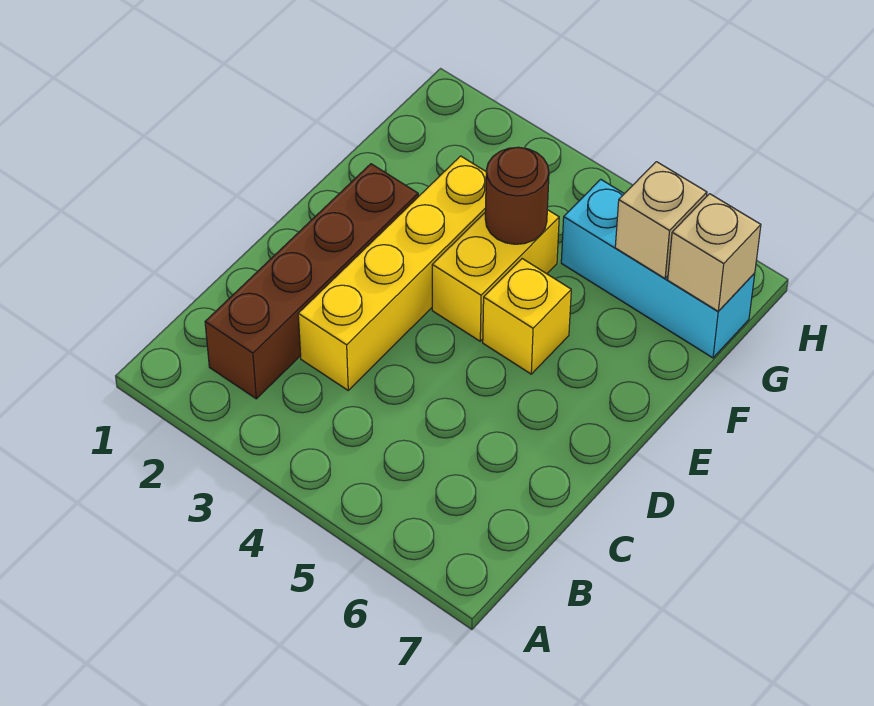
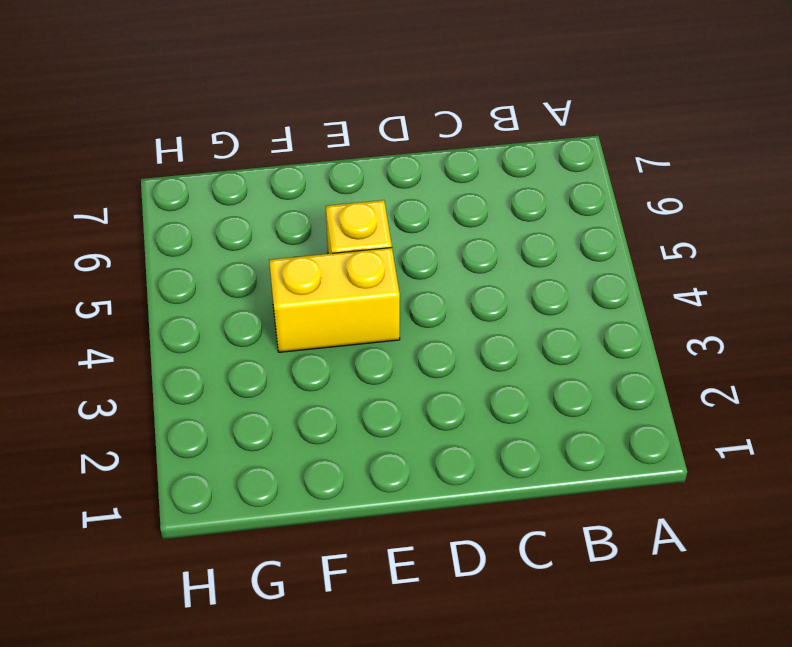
none -> brown 1x4 brick [205,164,418,399]
none -> yellow 1x4 brick [298,156,486,390]

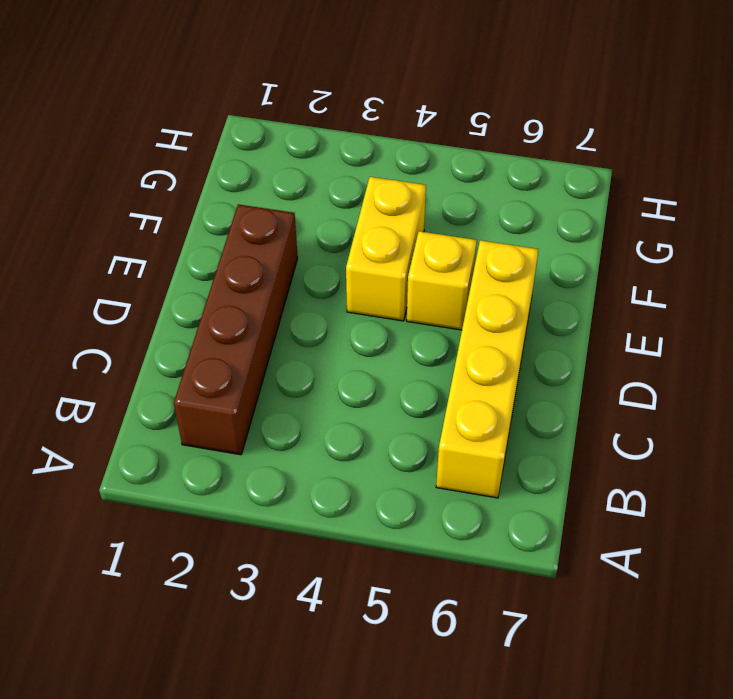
yellow 1x4 brick [436,240,539,498] -> yellow 1x4 brick moved to [298,156,486,390]
none -> cyan 1x3 brick [561,179,755,358]
none -> brown 1x1 round brick [485,147,549,244]

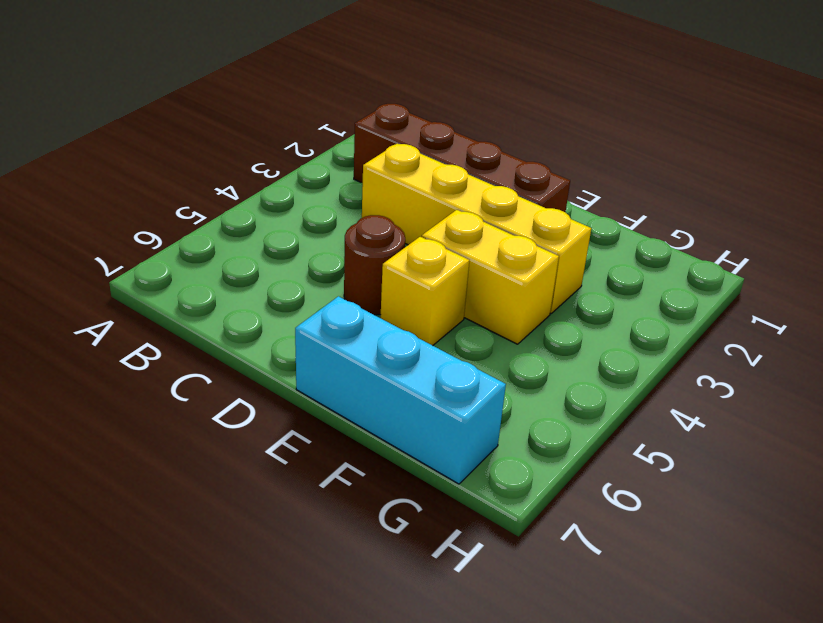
brown 1x1 round brick [344,215,405,315] -> brown 1x1 round brick moved to [485,147,549,244]
cyan 1x3 brick [295,296,506,484] -> cyan 1x3 brick turned to [561,179,755,358]
none -> tan 1x1 brick [615,162,707,278]
none -> tan 1x1 brick [668,194,761,311]

